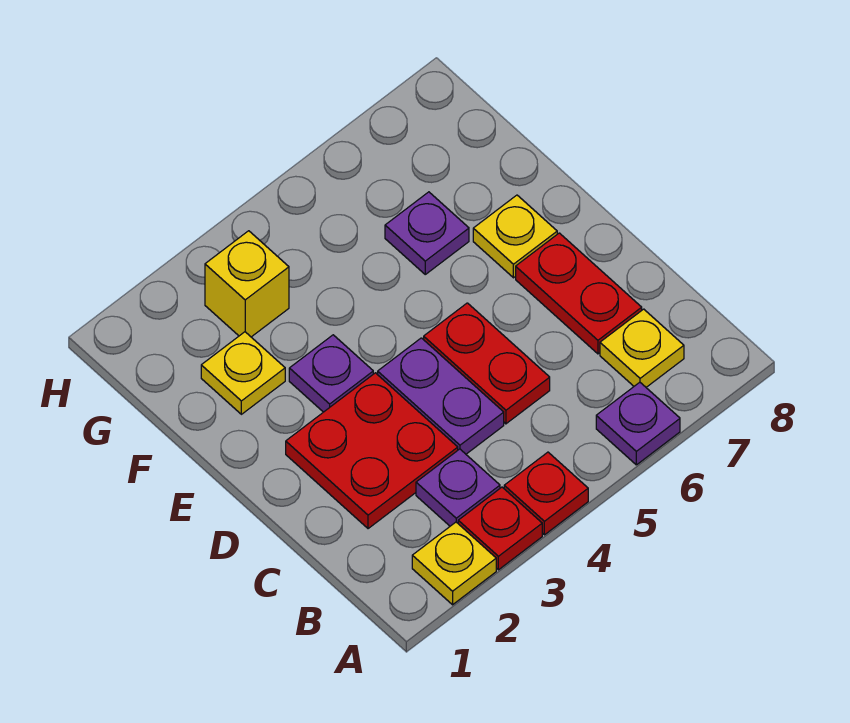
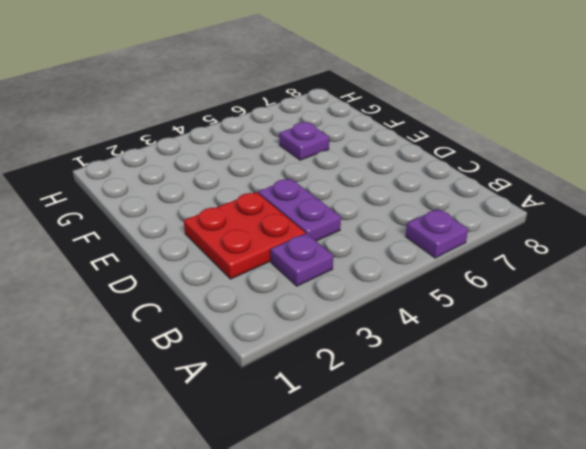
none -> yellow 1x1 plate [412,522,496,605]
none -> red 1x1 plate [458,487,542,570]
none -> red 1x1 plate [504,452,588,535]

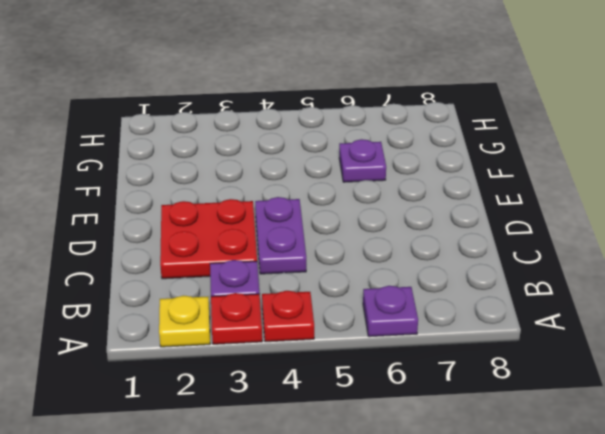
none -> yellow 1x1 plate [600,309,684,387]
none -> red 1x2 plate [424,303,550,424]
none -> red 1x2 plate [516,233,642,354]

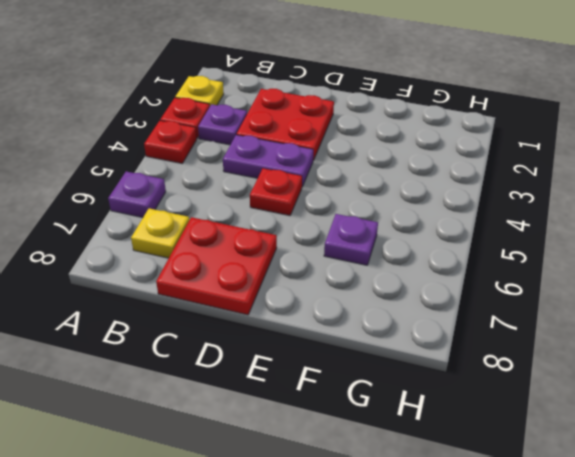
red 2x2 plate [156,217,277,315] -> red 1x2 plate [516,233,642,354]
red 1x1 plate [250,168,302,215] -> red 1x2 plate [424,303,550,424]
none -> purple 1x1 plate [289,335,373,412]
none -> yellow 1x1 plate [473,195,557,278]
none -> yellow 1x1 plate [201,332,285,414]

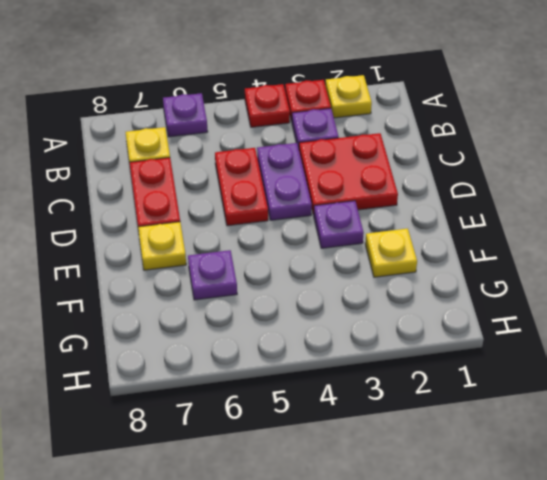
none -> yellow 1x1 brick [205,231,289,337]

